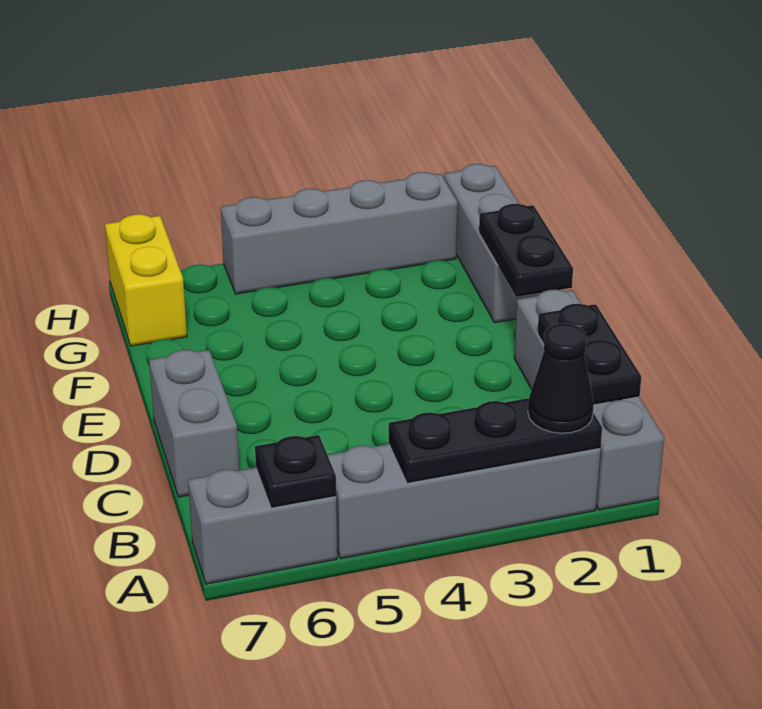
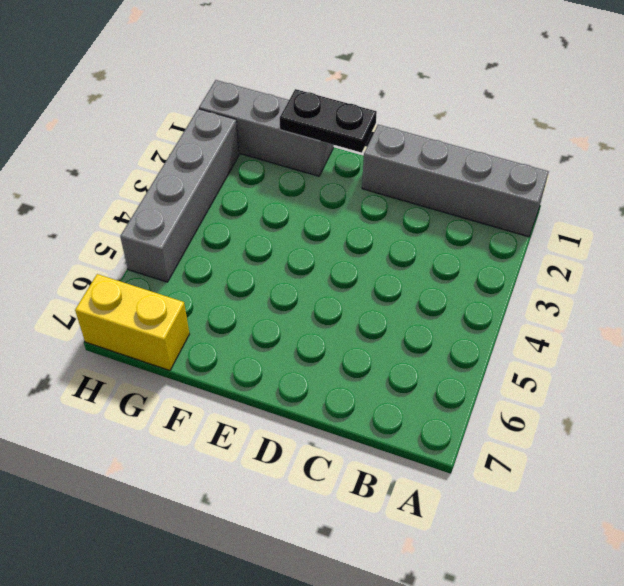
none -> grey 1x4 brick [328,444,601,559]
none -> grey 1x2 brick [188,468,337,584]
none -> grey 1x2 brick [149,350,239,497]

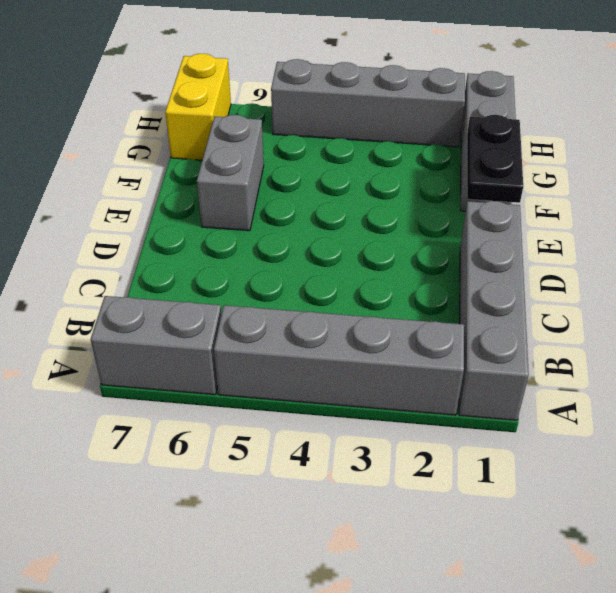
grey 1x2 brick [197,115,264,231] -> grey 1x2 brick moved to [149,350,239,497]
none -> black 1x3 plate [389,398,602,484]
none -> black 1x1 plate [255,435,336,508]
none -> black 1x2 plate [538,304,641,405]

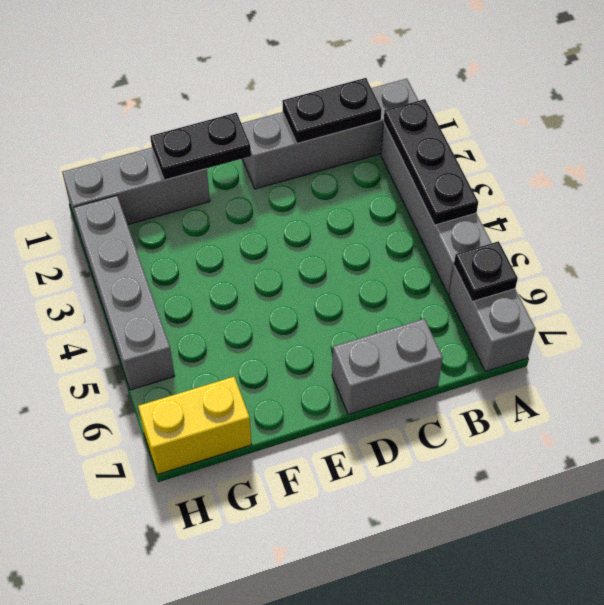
none -> black 1x1 cone [528,323,594,433]

